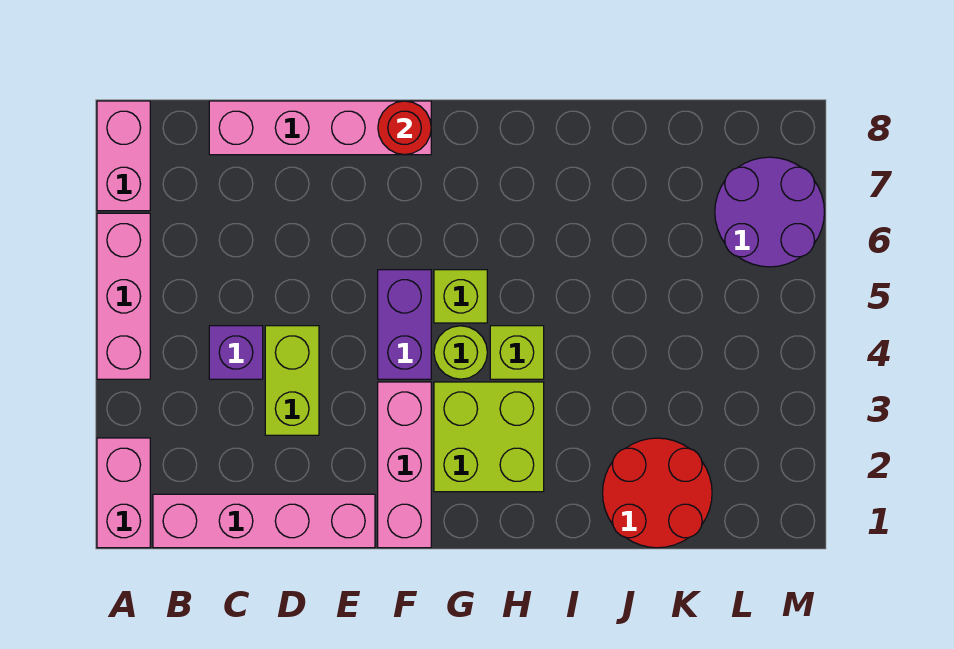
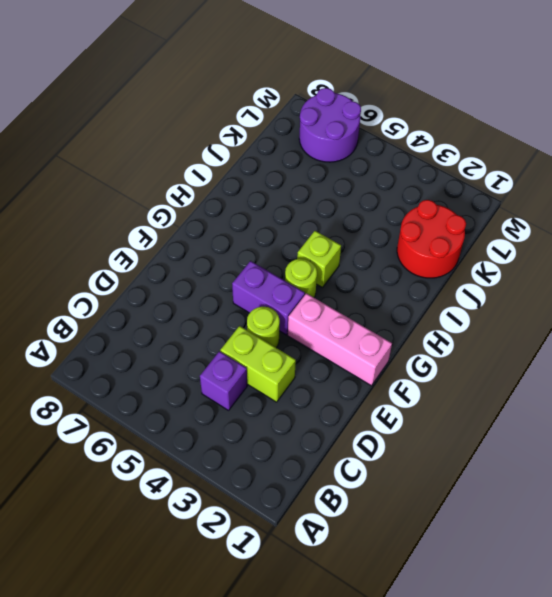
lime 1x1 round brick [247,307,280,348] -> none
none -> pink 1x2 brick [97,438,150,548]
none -> pink 1x3 brick [97,213,150,379]
none -> pink 1x2 brick [97,101,150,211]

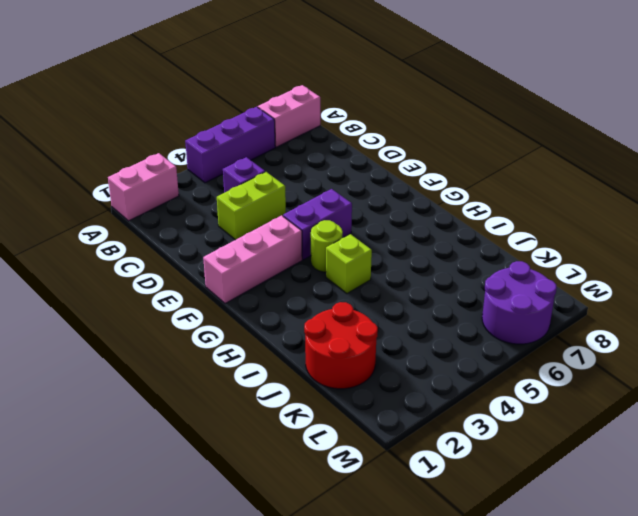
purple 1x3 brick [185,107,275,183] -> pink 1x3 brick [97,213,150,379]
none -> pink 1x4 brick [153,494,375,548]
none -> pink 1x4 brick [209,101,431,155]
none -> lime 2x2 brick [434,382,544,492]

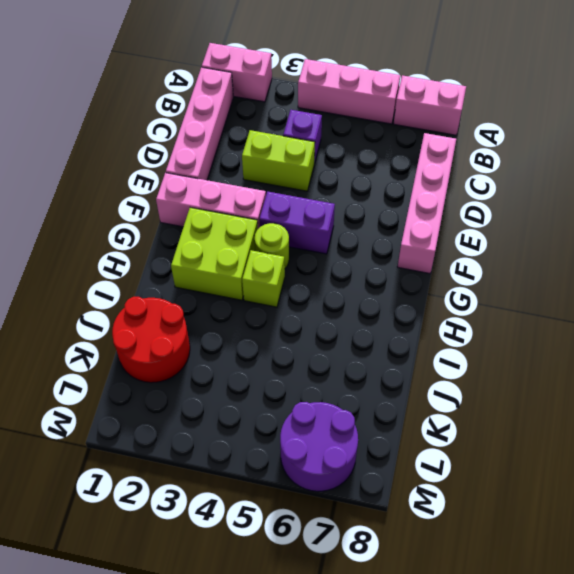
none -> lime 1x1 brick [434,270,487,323]
none -> red 1x1 round brick [378,101,431,155]

